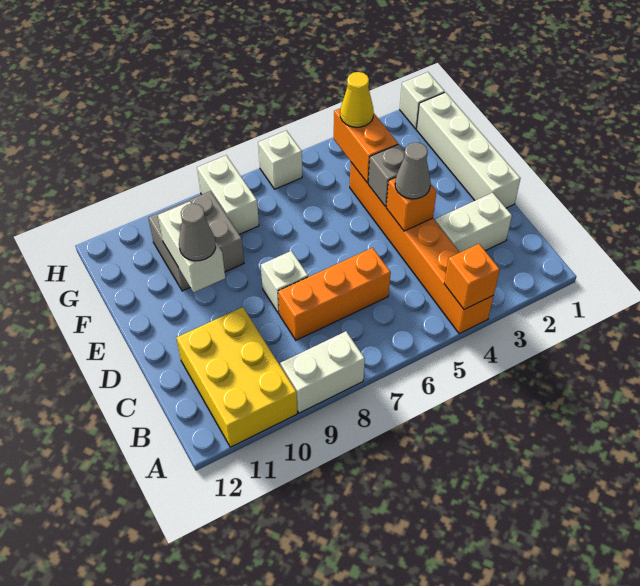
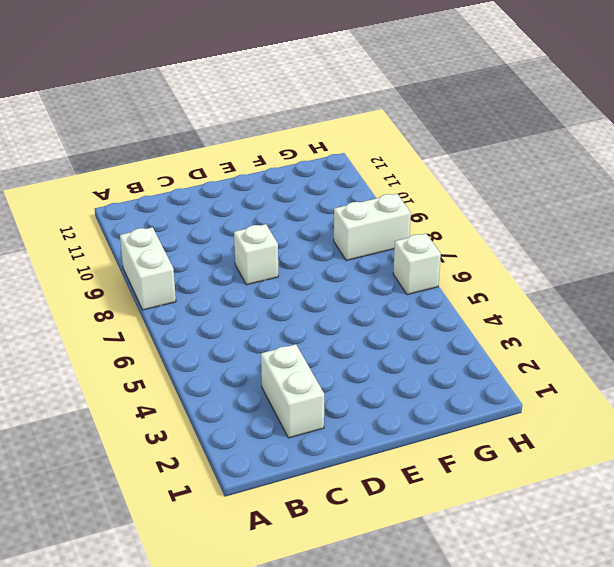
none -> orange 1x6 brick [350,162,494,334]
none -> yellow 2x3 brick [176,307,297,447]
none -> orange 1x3 brick [278,248,391,340]

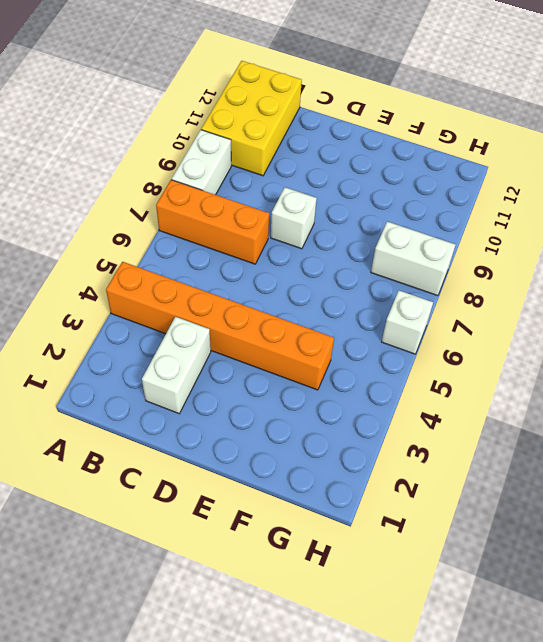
orange 1x3 brick [156,180,269,264] -> orange 1x3 brick turned to [278,248,391,340]
yellow 2x3 brick [201,61,302,176] -> yellow 2x3 brick turned to [176,307,297,447]
none -> white 1x4 brick [417,92,520,208]
none -> grey 2x2 brick [148,191,244,291]
none -> white 1x1 brick [400,72,445,129]

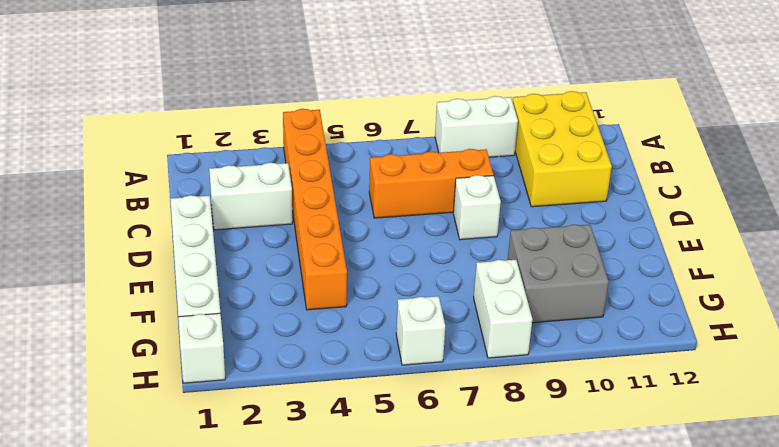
none -> orange 1x1 brick [444,244,500,310]
none -> orange 1x1 brick [386,178,437,231]
none -> grey 1x1 brick [368,144,405,207]

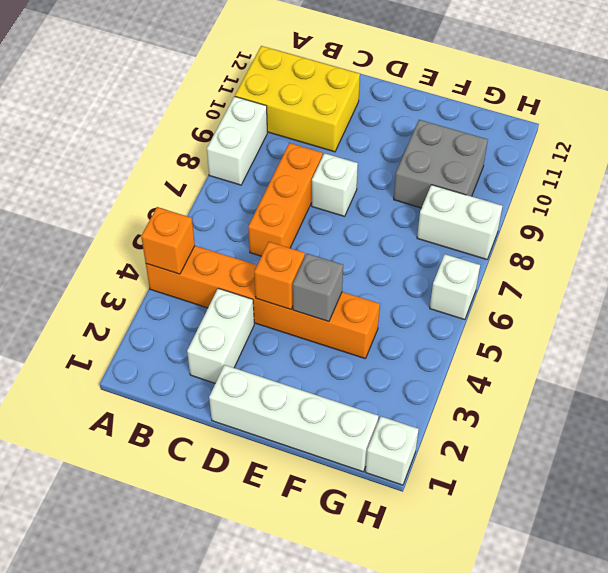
none -> white 1x2 brick [158,202,225,292]
none -> orange 1x2 brick [334,109,398,183]
none -> grey 1x1 cone [395,142,431,199]

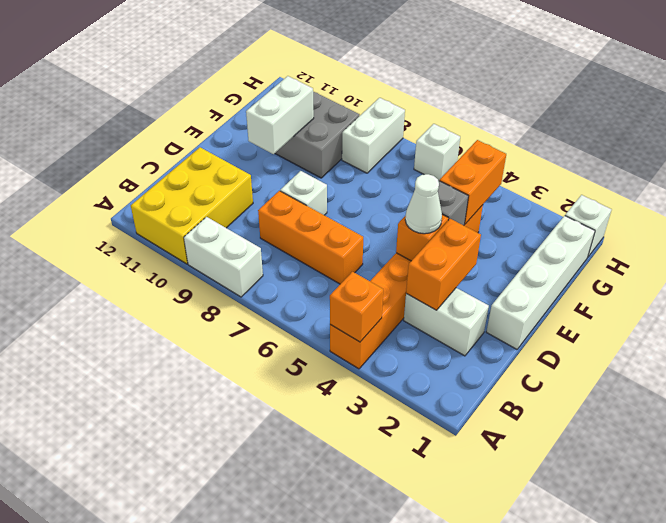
orange 1x2 brick [406,219,481,310] -> none
white 1x1 cone [405,174,442,234] -> grey 1x1 cone [395,142,431,199]
none -> grey 1x1 cone [179,204,216,261]
none -> yellow 1x1 cone [340,72,374,127]

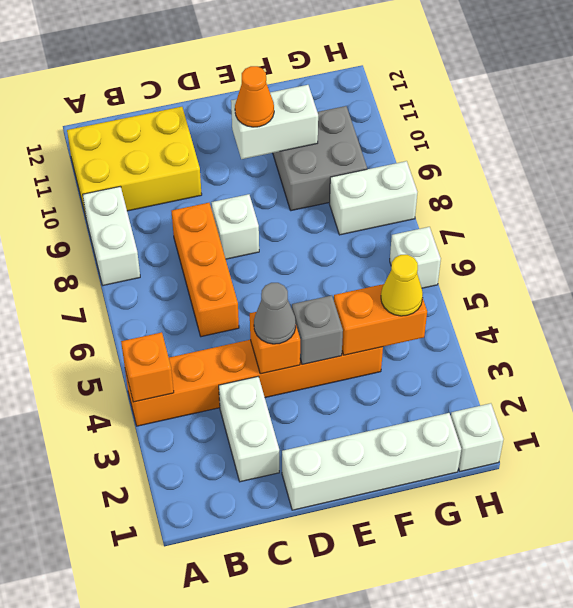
orange 1x1 cone [235,66,274,127] -> grey 1x1 cone [179,204,216,261]

